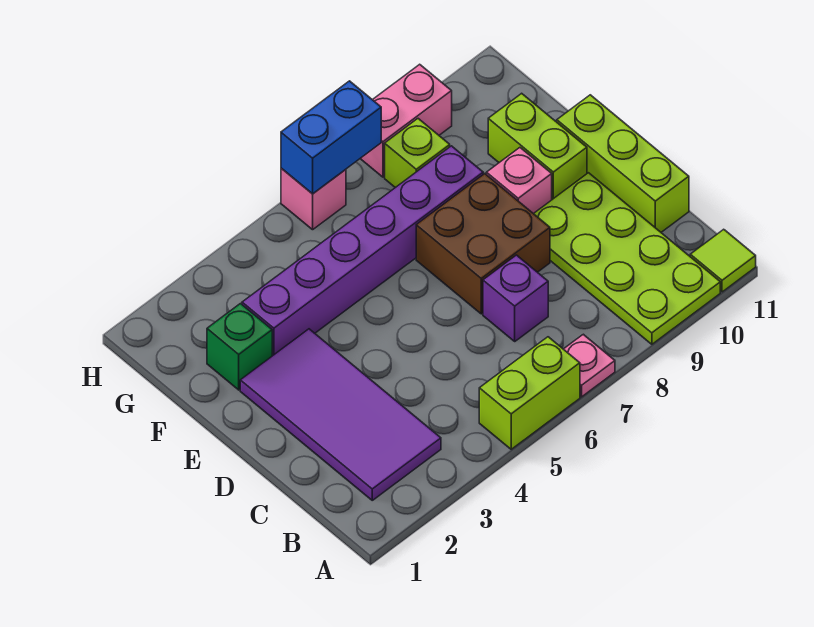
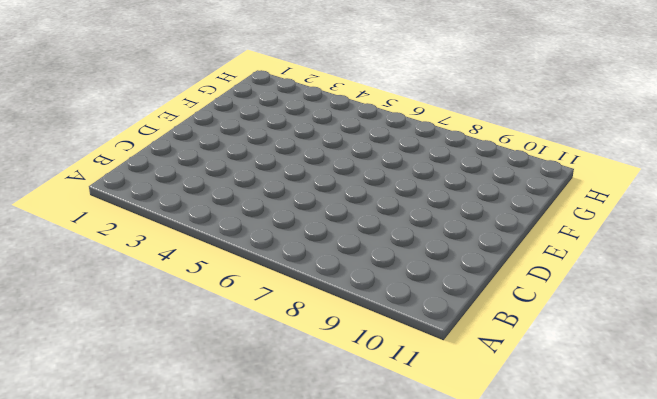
none -> lime 1x2 brick [479,337,580,449]
none -> pink 1x1 plate [564,334,615,397]
none -> lime 2x4 plate [534,173,720,344]

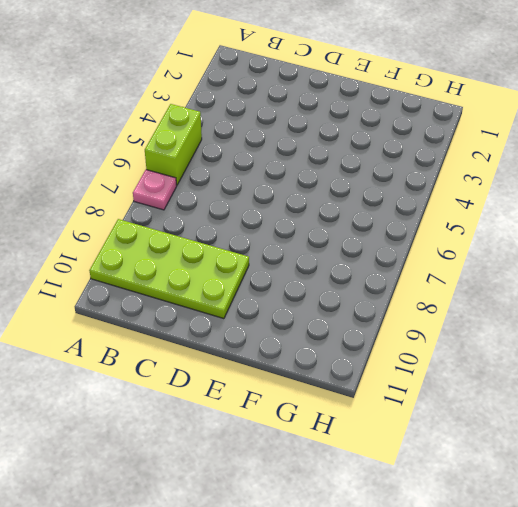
none -> lime 1x1 tile [690,229,756,292]
none -> purple 2x4 tile [240,329,441,500]
none -> purple 1x1 brick [483,255,548,341]

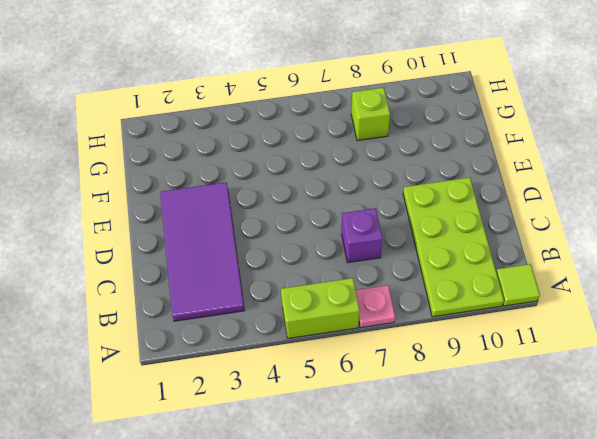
none -> lime 1x3 brick [557,95,689,232]
none -> brown 2x2 brick [416,174,550,314]
none -> pink 1x1 brick [486,148,552,214]

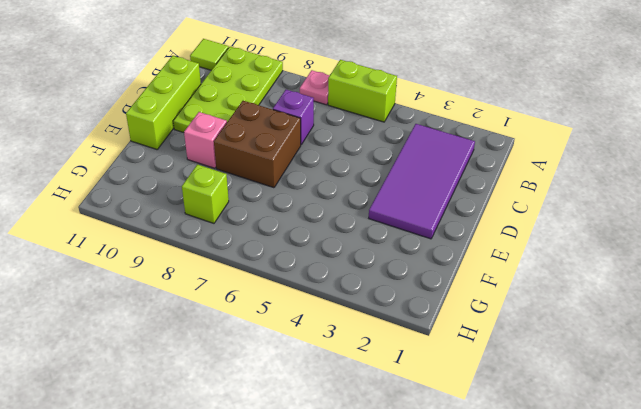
none -> lime 1x2 brick [488,93,587,199]
none -> green 1x1 brick [207,304,272,390]
none -> purple 1x6 brick [242,146,483,356]

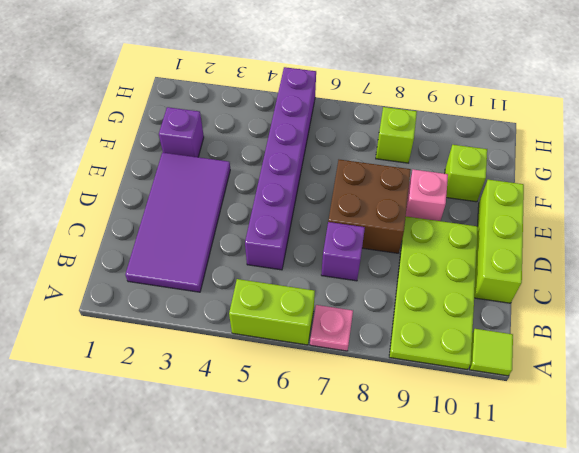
purple 1x6 brick [245,67,316,270] -> purple 1x6 brick turned to [242,146,483,356]
purple 1x1 brick [159,107,204,157] -> green 1x1 brick [207,304,272,390]
lime 1x1 brick [445,145,487,202] -> lime 1x2 brick [488,93,587,199]
none -> pink 1x1 brick [281,168,346,230]
none -> pink 1x2 brick [360,64,452,177]
none -> blue 1x2 brick [281,81,381,194]

